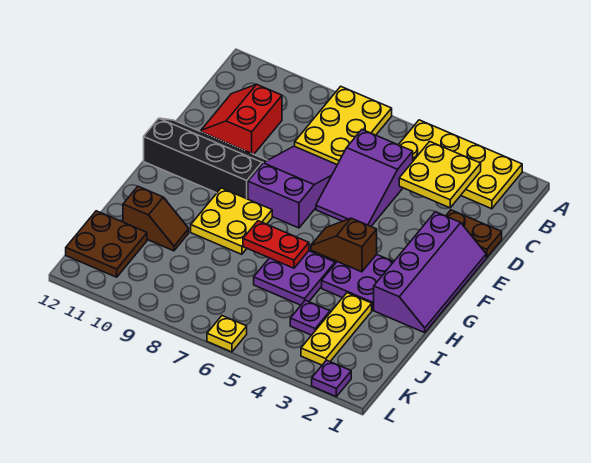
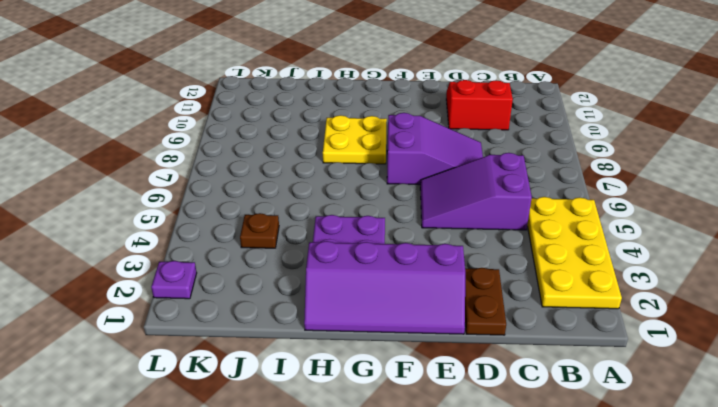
brown 1x1 plate [240,213,279,248] -> purple 1x1 plate [290,300,330,335]
none -> yellow 2x3 plate [295,86,392,165]
none -> black 2x4 slope [144,118,267,199]
none -> purple 2x2 plate [254,251,335,305]

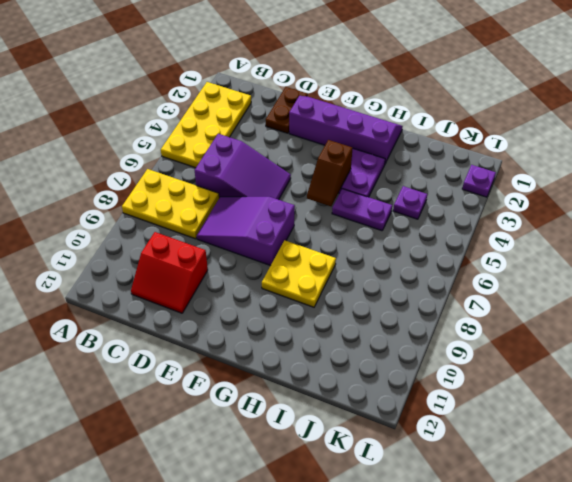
purple 1x2 plate [332,189,392,231] -> purple 2x2 plate [254,251,335,305]
none -> black 2x4 slope [144,118,267,199]
none -> yellow 1x3 plate [301,293,372,365]
none -> brown 1x2 slope [123,186,189,251]

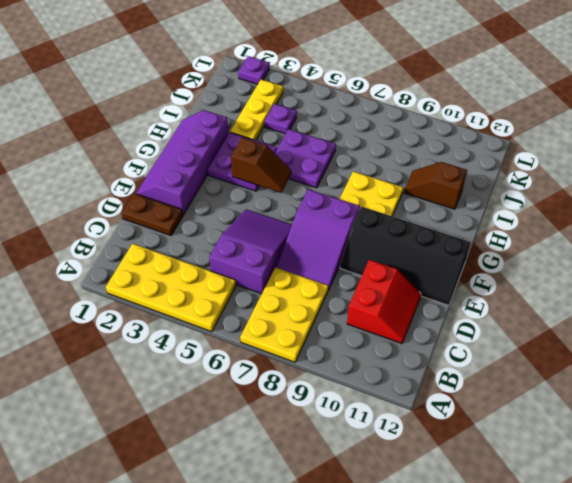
none -> brown 2x2 plate [66,211,147,277]
none -> yellow 1x1 plate [207,316,247,352]
none -> yellow 2x2 plate [399,141,481,208]

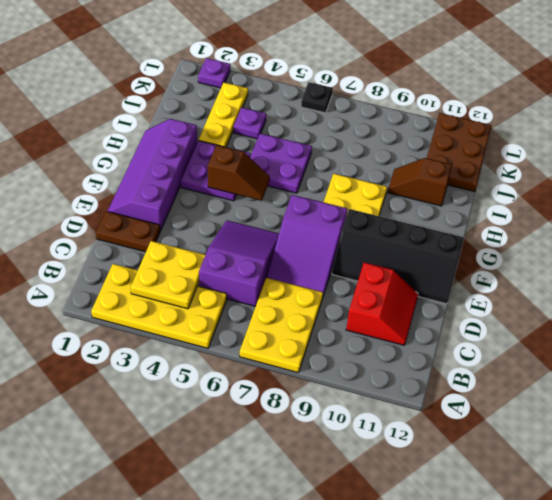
brown 2x3 plate [427,113,492,192] -> brown 2x2 plate [66,211,147,277]
black 1x1 plate [301,82,333,113] -> yellow 1x1 plate [207,316,247,352]
none -> red 1x2 plate [243,221,309,268]

